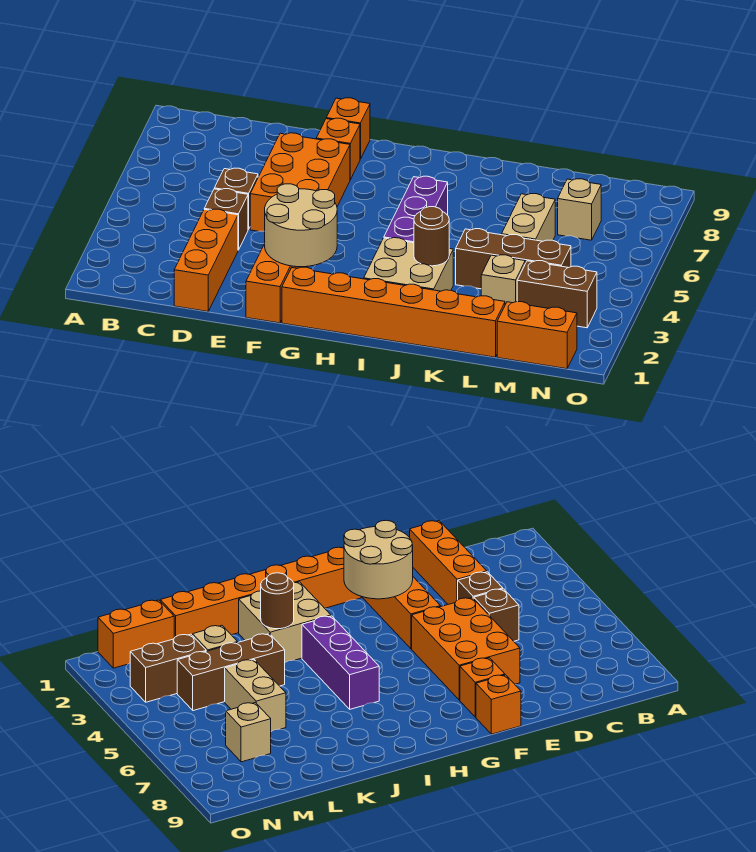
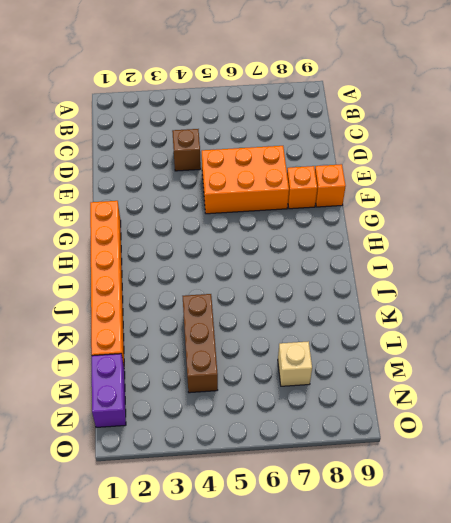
purple 1x2 brick [92,354,126,427] -> orange 1x2 brick [497,302,577,369]
none -> orange 1x3 brick [174,209,238,311]
none -> brown 1x1 brick [214,168,258,230]
none -> orange 1x4 brick [246,244,308,323]

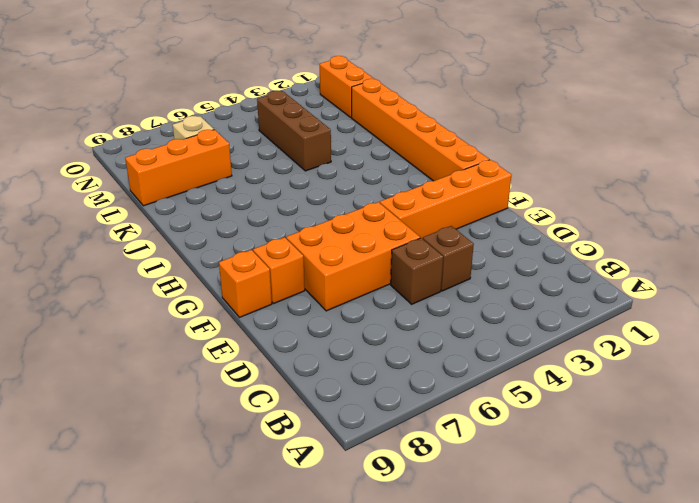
orange 1x3 brick [125,130,232,206] -> orange 1x3 brick moved to [174,209,238,311]
none -> tan 2x2 brick [364,238,453,291]
none -> purple 1x3 brick [384,176,448,243]
none -> tan 1x1 brick [481,255,525,305]

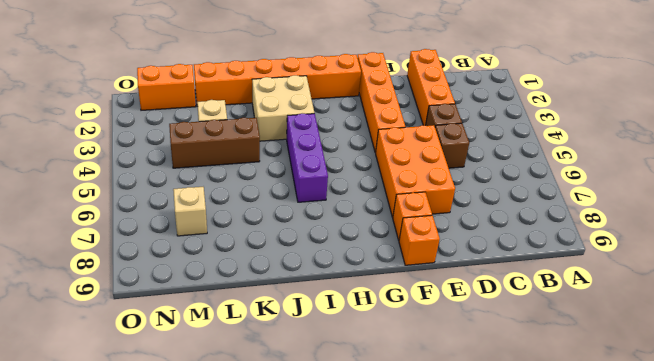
none -> tan 1x2 brick [502,194,555,241]
none -> brown 1x2 brick [517,261,597,328]
none -> tan 2x2 round brick [265,184,337,267]

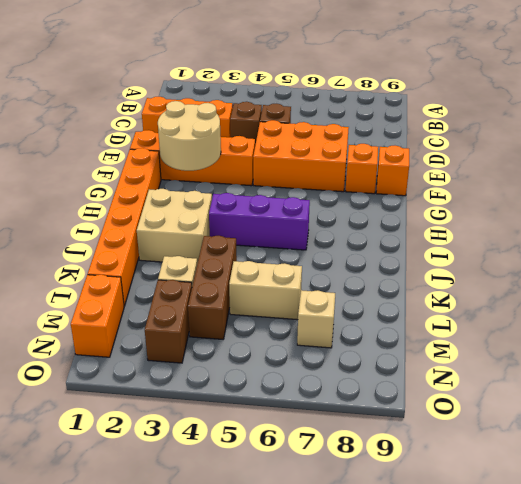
none -> brown 1x1 round brick [414,207,449,266]

